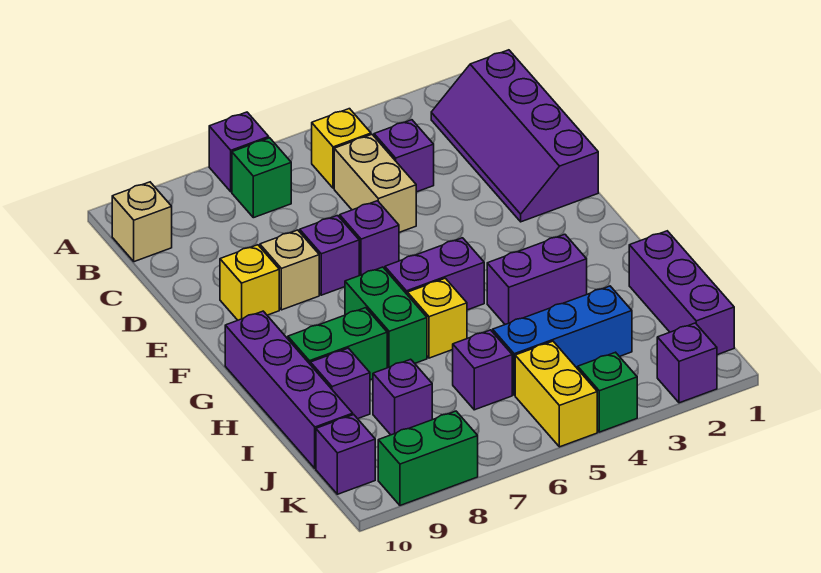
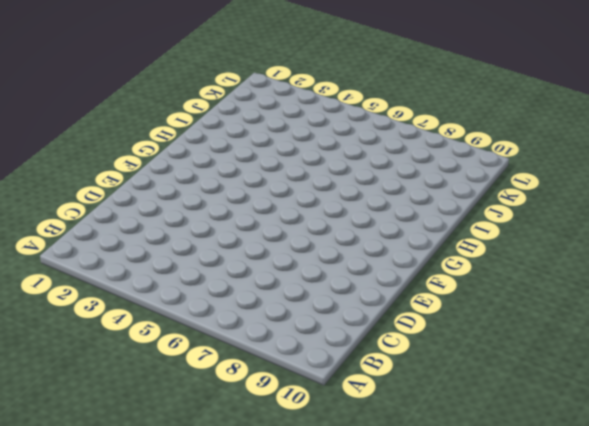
none -> purple 1x1 brick [209,112,269,192]
none -> purple 2x4 slope [431,50,598,222]
none -> yellow 1x1 brick [312,109,371,188]

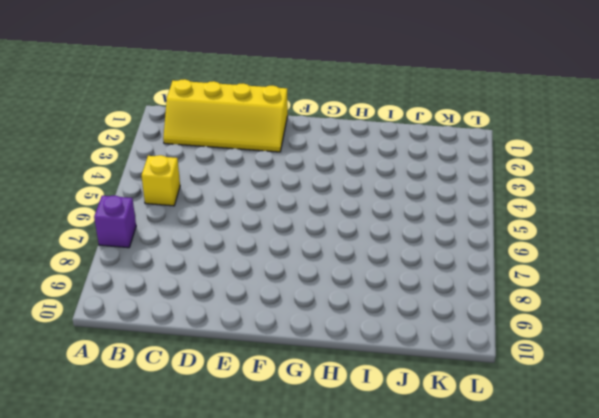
yellow 2x4 slope [163,79,288,152] -> purple 2x4 slope [431,50,598,222]
none -> green 1x1 brick [232,138,291,218]
none -> tan 1x1 brick [112,182,172,262]
none -> purple 1x1 brick [374,120,434,192]

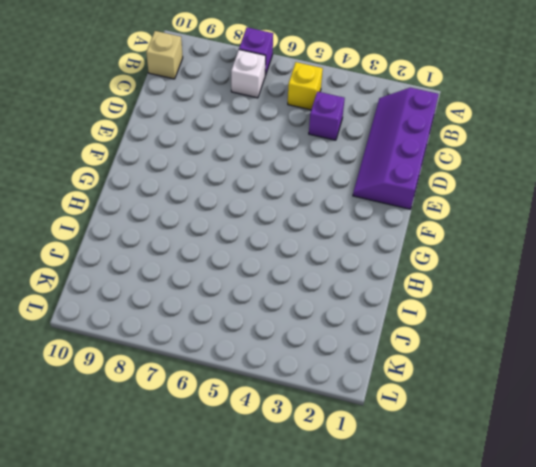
white 1x1 brick [231,50,266,98] -> green 1x1 brick [232,138,291,218]
none -> tan 1x2 brick [334,135,416,232]
none -> purple 1x1 brick [340,201,399,276]
none -> purple 1x1 brick [300,216,359,295]

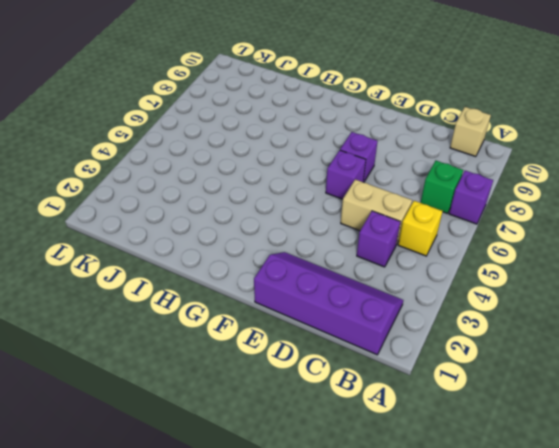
none -> tan 1x1 brick [260,230,319,310]
none -> yellow 1x1 brick [220,245,279,320]
none -> purple 1x2 brick [385,238,484,310]

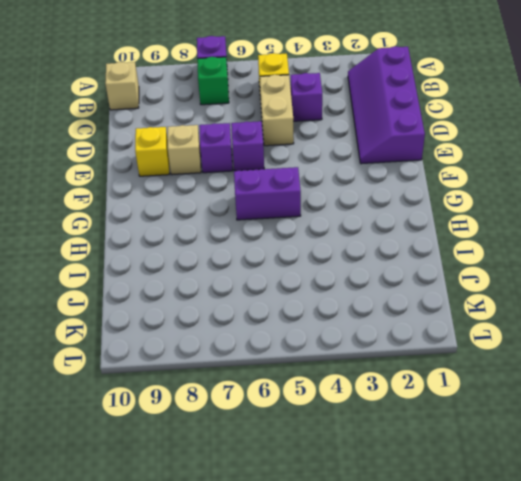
none -> green 1x2 brick [345,267,427,368]
none -> purple 1x4 brick [225,311,353,468]
none -> purple 1x2 brick [487,234,587,324]

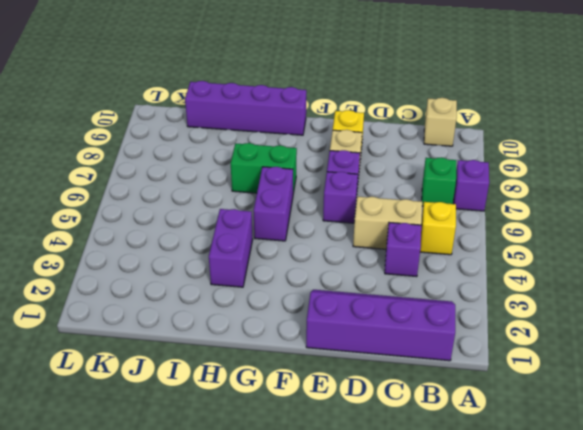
none -> yellow 1x1 brick [407,278,467,358]
none -> green 1x2 brick [288,308,387,380]
none -> purple 1x3 brick [629,231,734,355]

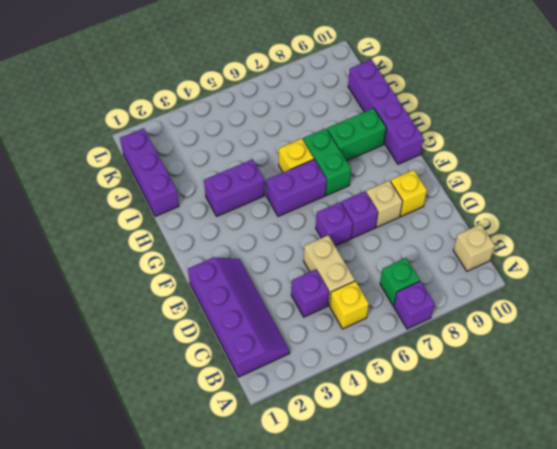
none -> purple 1x1 brick [310,348,370,419]
none -> blue 1x3 brick [493,286,632,395]
none -> purple 1x1 brick [453,330,512,410]

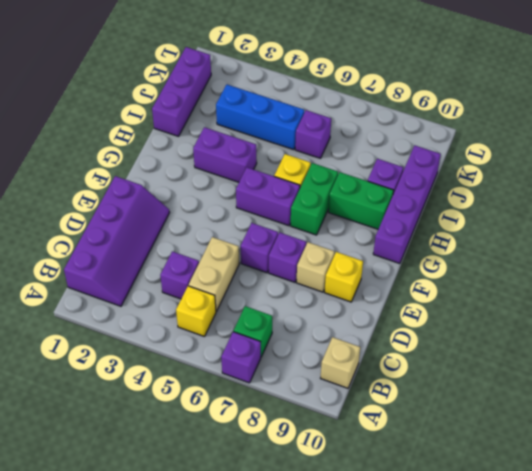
none -> purple 1x1 brick [373,359,432,435]
none -> yellow 1x2 brick [515,341,597,447]
none -> purple 1x1 brick [316,415,375,494]

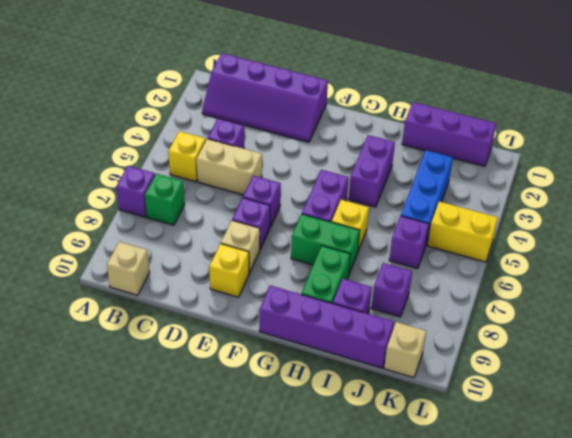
tan 1x1 brick [384,322,426,378] -> purple 1x1 brick [316,415,375,494]
none -> purple 1x1 brick [657,323,717,403]
none -> green 1x1 brick [578,352,637,432]
none -> green 1x2 brick [378,411,478,505]

